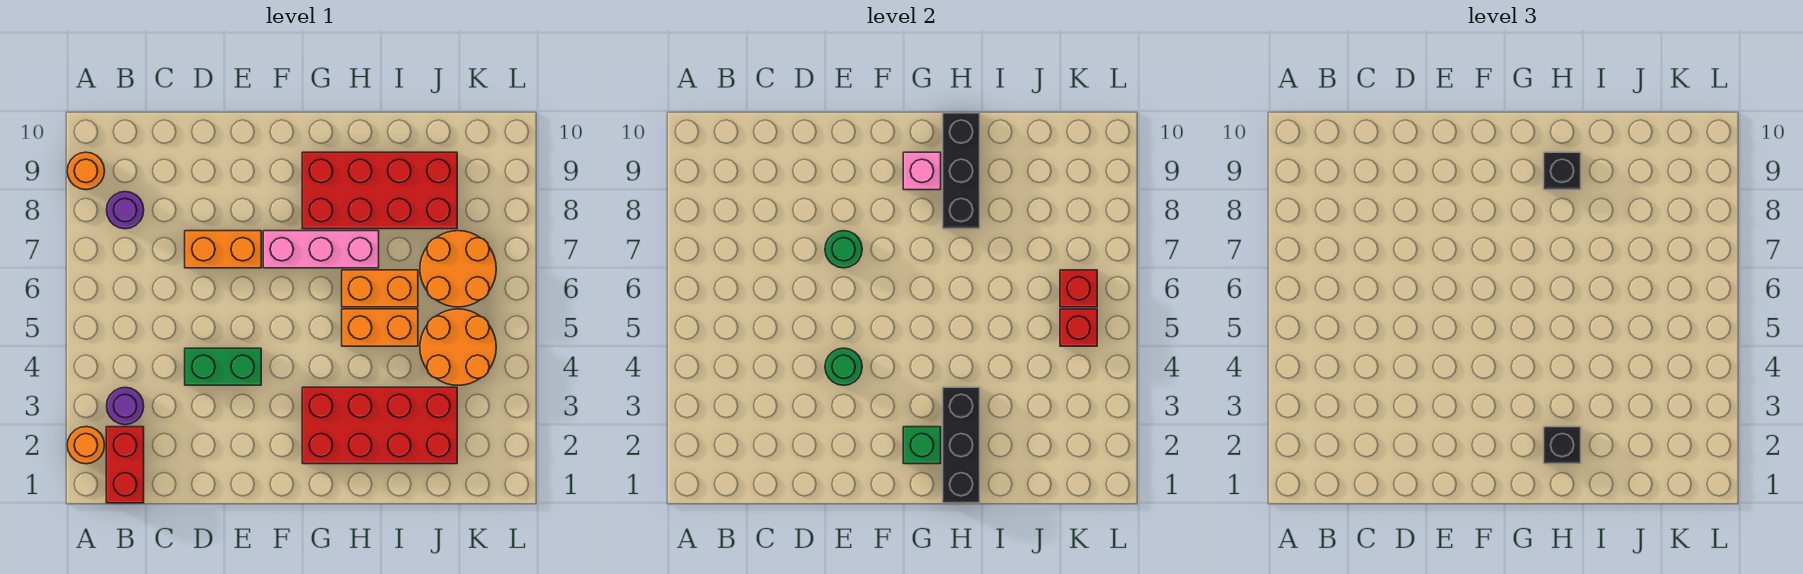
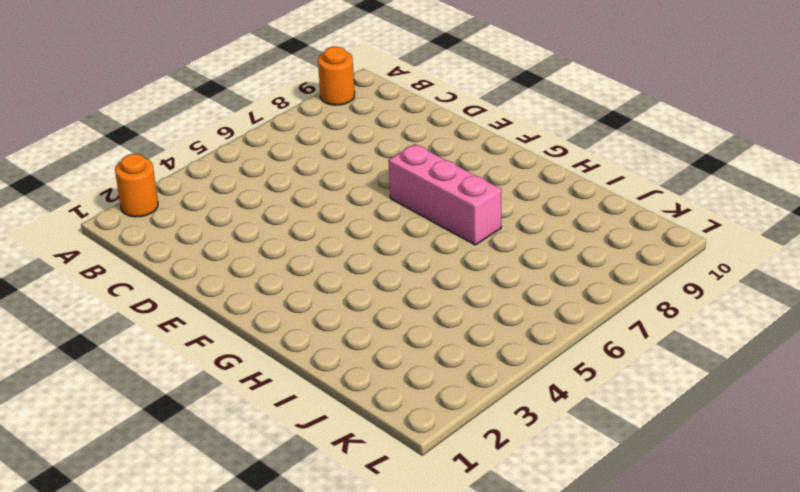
none -> red 1x2 brick [106,427,144,503]
none -> purple 1x1 round brick [107,387,144,425]
none -> purple 1x1 round brick [107,192,144,229]

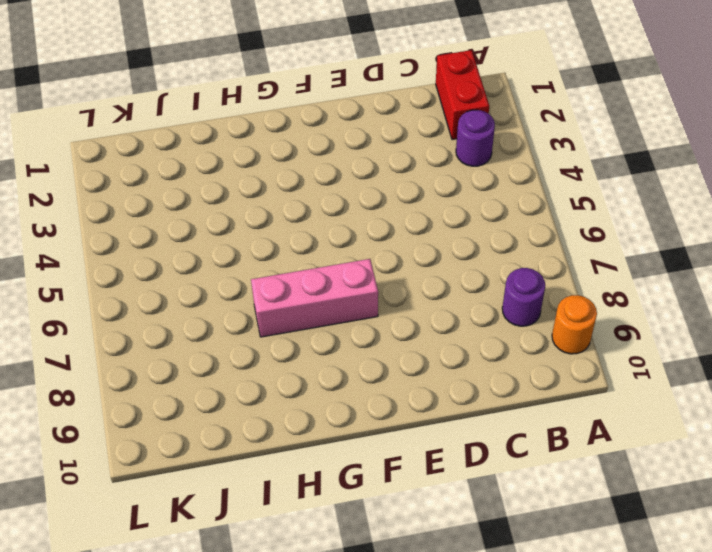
none -> orange 1x1 round brick [67,427,105,464]
none -> green 1x2 brick [185,348,261,385]
none -> orange 1x2 brick [185,231,261,268]

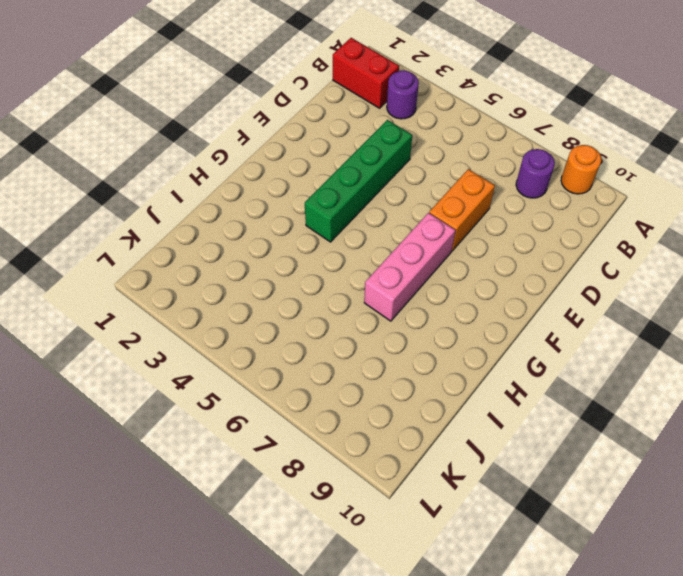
green 1x4 brick [305,120,412,242] -> green 1x2 brick [185,348,261,385]
none -> orange 1x1 round brick [67,427,105,464]
none -> red 2x4 brick [302,387,457,464]
none -> red 2x4 brick [302,152,457,229]

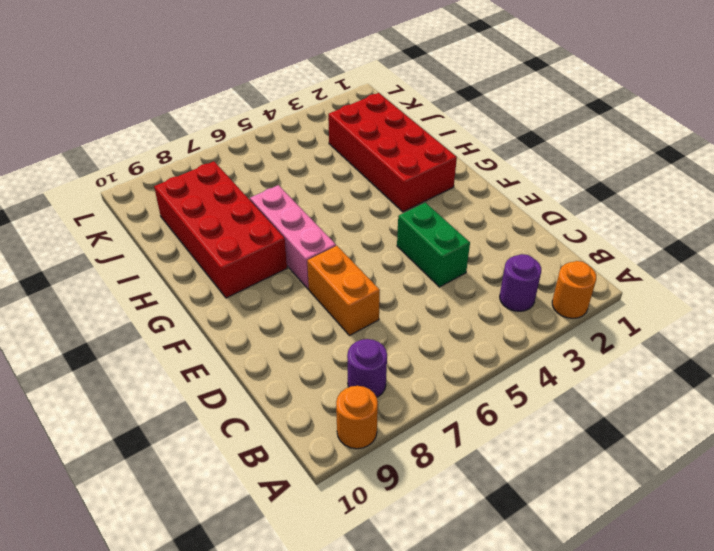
none -> red 1x2 brick [106,427,144,503]
none -> orange 1x2 brick [342,309,418,346]
none -> orange 1x2 brick [342,270,418,307]

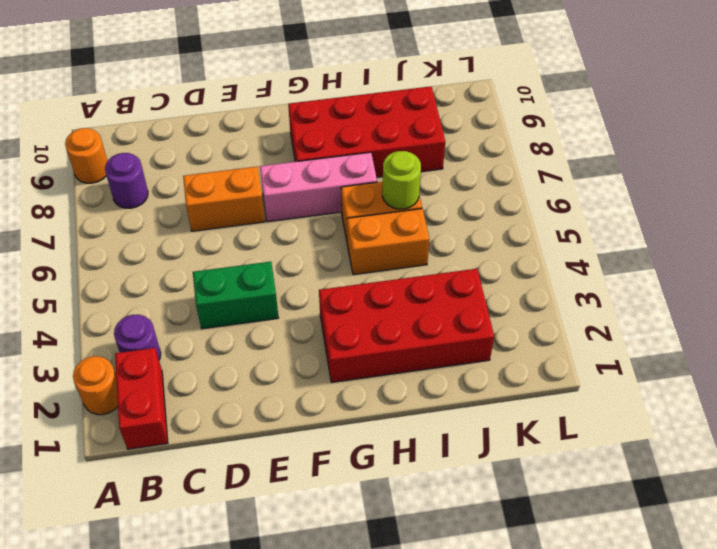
lime 1x1 round brick [382,151,421,209] -> none
none -> orange 2x2 round brick [420,309,496,385]
none -> orange 2x2 round brick [420,231,496,307]
none -> green 1x1 round brick [825,348,862,385]

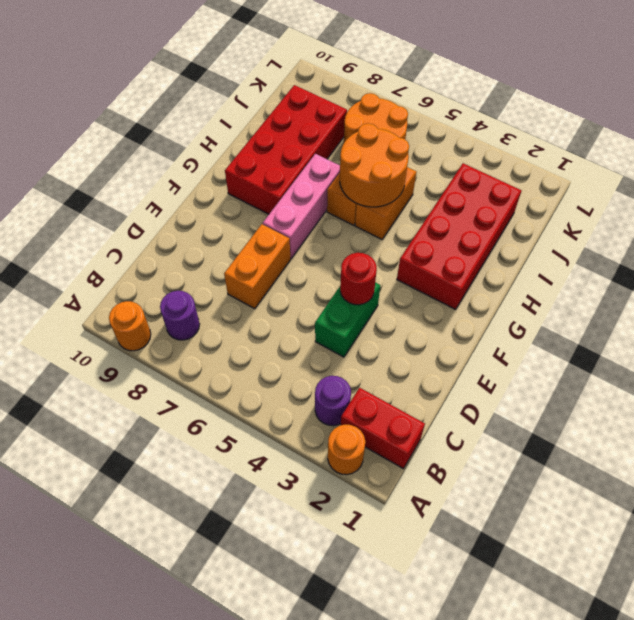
red 1x1 round brick [340,253,377,305] -> green 1x1 round brick [825,348,862,385]
orange 2x2 round brick [340,123,409,207] -> orange 2x2 round brick moved to [420,309,496,385]
none -> green 1x1 round brick [825,231,862,268]
none -> green 1x1 brick [903,427,941,464]
none -> pink 1x1 brick [903,152,941,190]

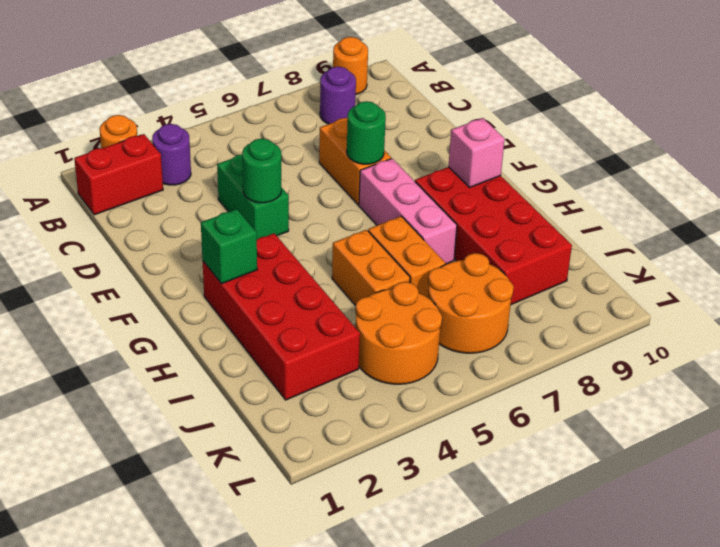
none -> black 1x3 brick [943,387,980,503]
none -> black 1x3 brick [943,113,980,229]
none -> red 1x1 brick [1060,309,1097,346]

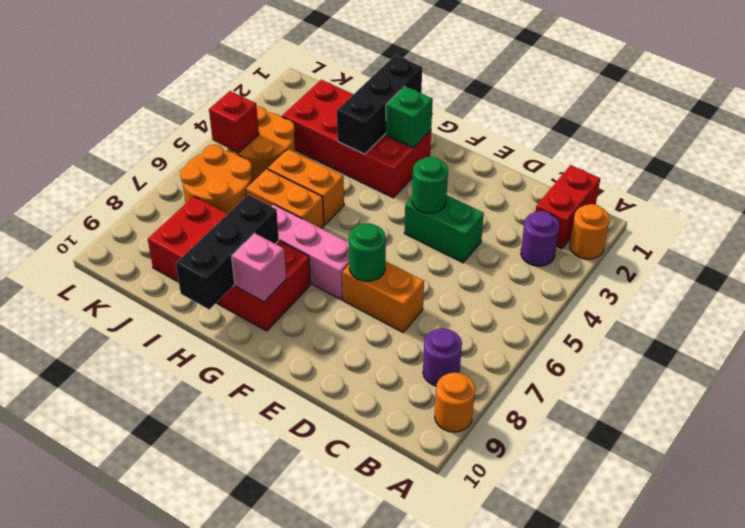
none -> red 1x1 brick [1060,270,1097,307]
none -> black 1x1 brick [1544,427,1581,464]
none -> black 1x1 brick [1544,152,1581,190]

